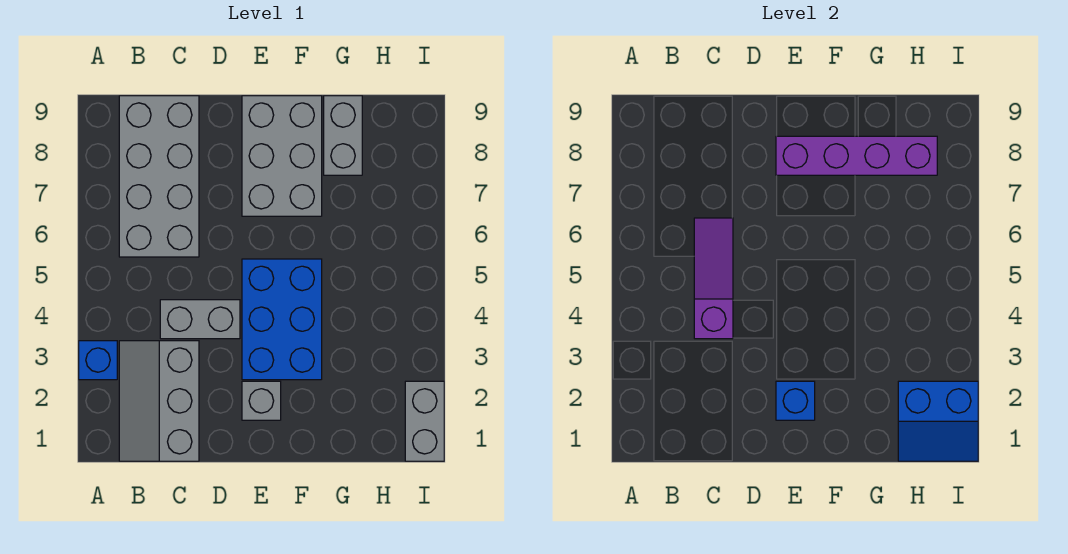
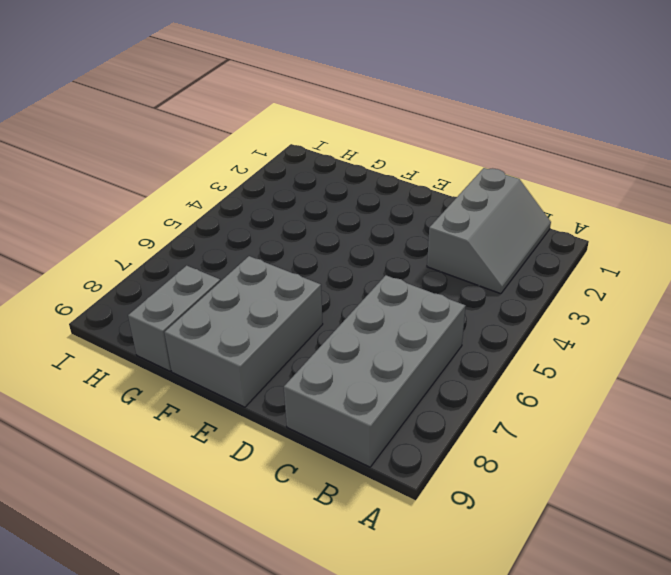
none -> blue 1x1 brick [79,341,117,380]
none -> grey 1x2 brick [160,300,240,339]
none -> grey 1x1 brick [242,381,281,420]

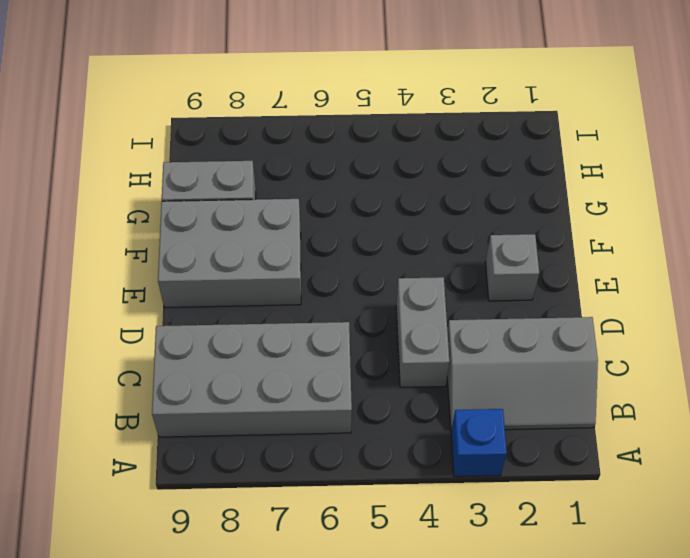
none -> blue 2x3 brick [242,259,322,380]
none -> grey 1x2 brick [405,381,444,461]
none -> purple 1x3 slope [694,218,733,339]

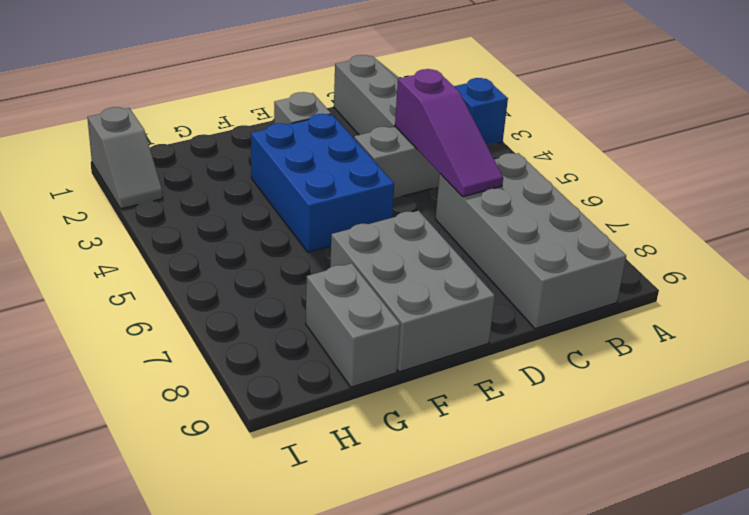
grey 1x2 slope [87,107,163,209] -> grey 1x2 brick [405,381,444,461]
none -> blue 1x1 brick [776,381,815,420]
none -> purple 1x4 brick [776,136,937,175]
none -> blue 2x2 slope [898,381,978,461]

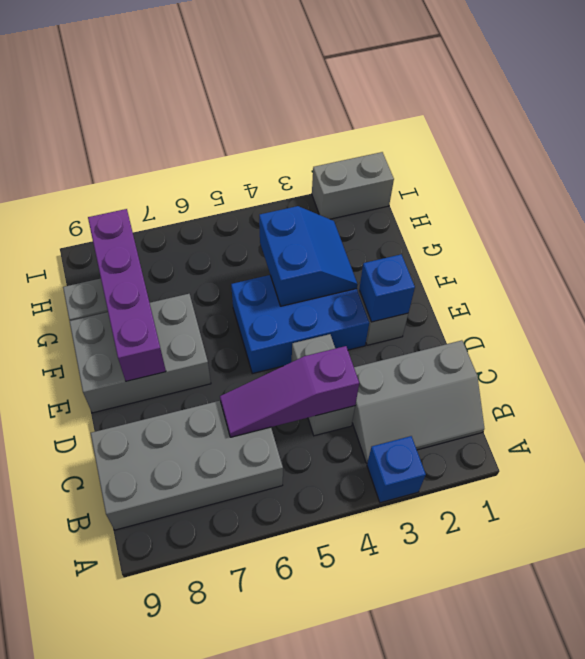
blue 2x2 slope [259,206,357,306] -> blue 2x2 slope moved to [898,381,978,461]

